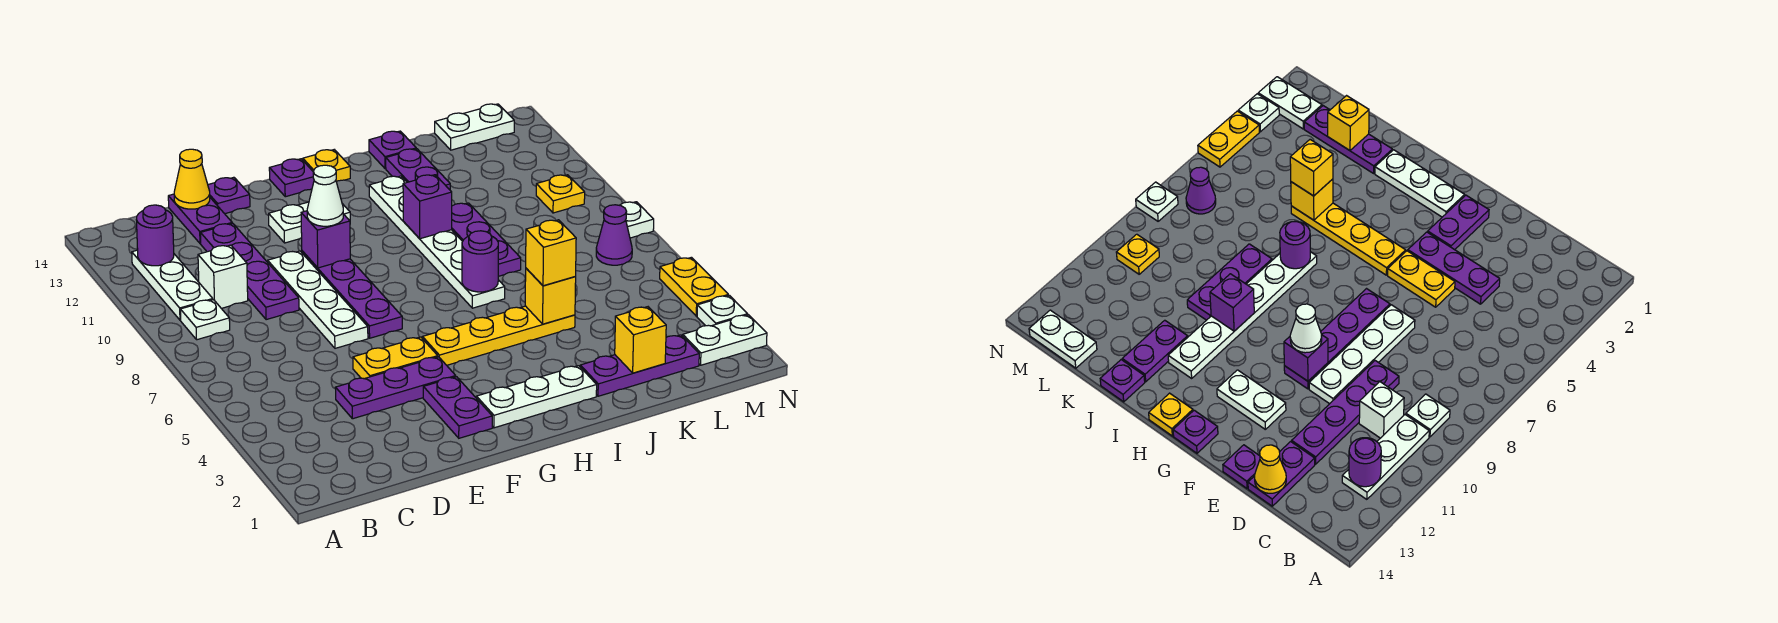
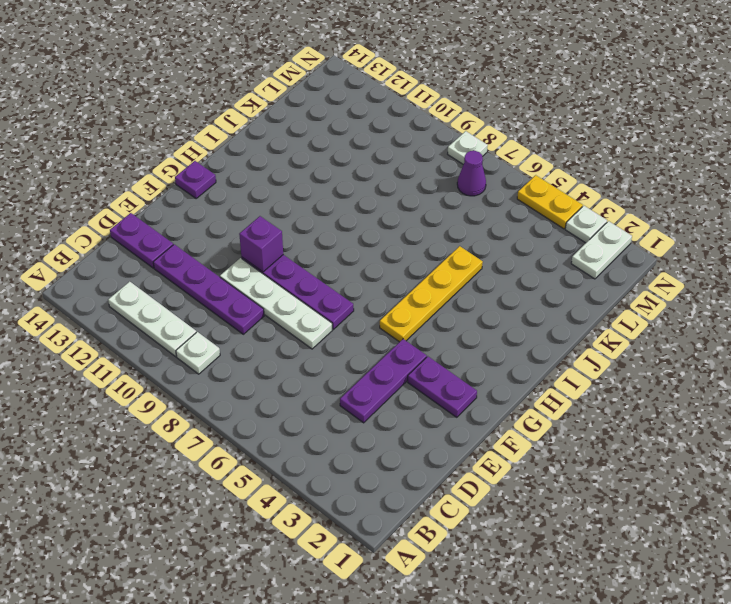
none -> white 1x1 brick [198,245,248,308]
none -> yellow 1x2 plate [353,337,438,379]
none -> purple 1x1 plate [208,177,250,214]
none -> white 1x2 plate [269,202,350,243]

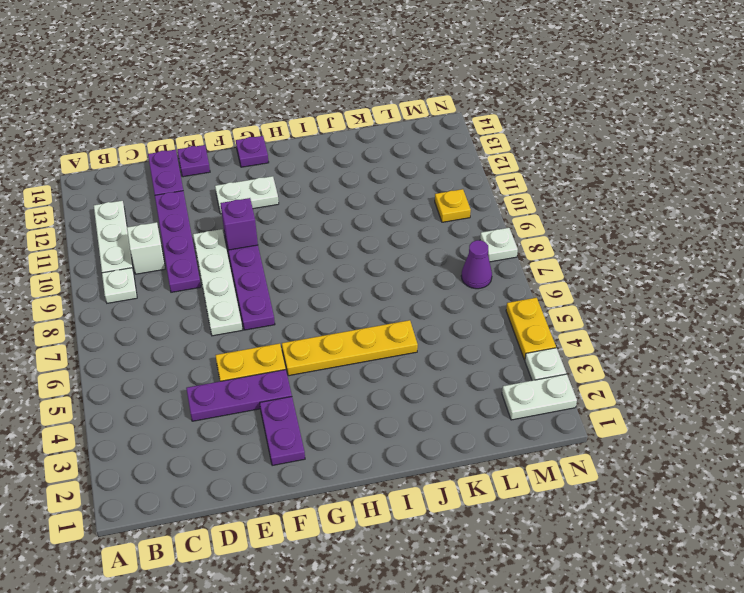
none -> white 1x3 plate [476,366,597,428]
none -> yellow 1x1 plate [303,150,350,182]
none -> white 1x6 plate [369,176,505,308]
none -> purple 1x3 plate [580,335,699,396]

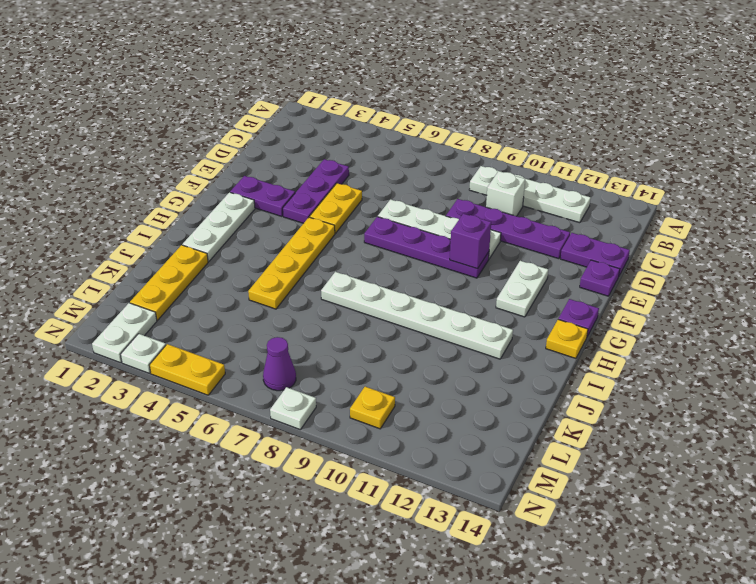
yellow 1x3 plate [130,245,208,320] -> purple 1x3 plate [580,335,699,396]
none -> purple 1x3 plate [452,203,521,276]
none -> purple 1x2 plate [386,149,450,190]
none -> purple 1x1 plate [369,131,416,169]
none -> white 1x2 plate [435,104,514,150]

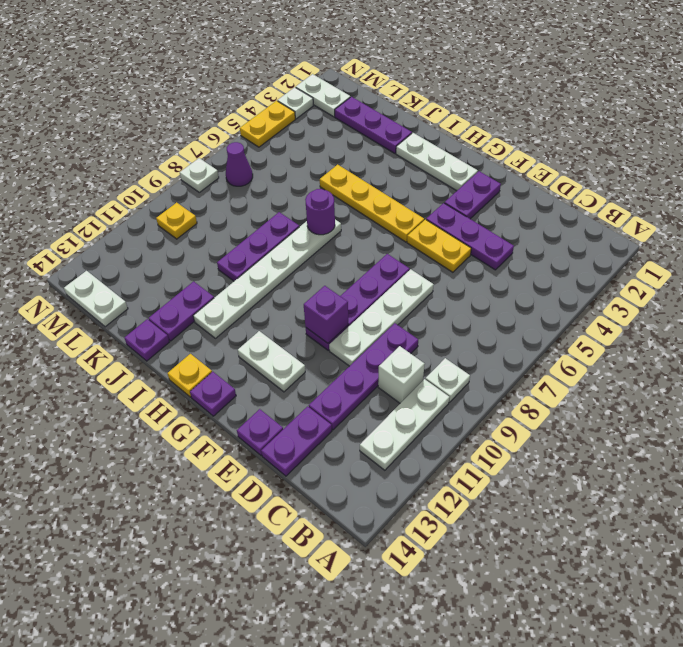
none -> purple 1x1 round brick [136,205,174,266]
none -> yellow 1x1 cone [174,149,210,209]
none -> purple 1x1 brick [403,175,452,239]
none -> yellow 1x1 brick [525,268,576,324]

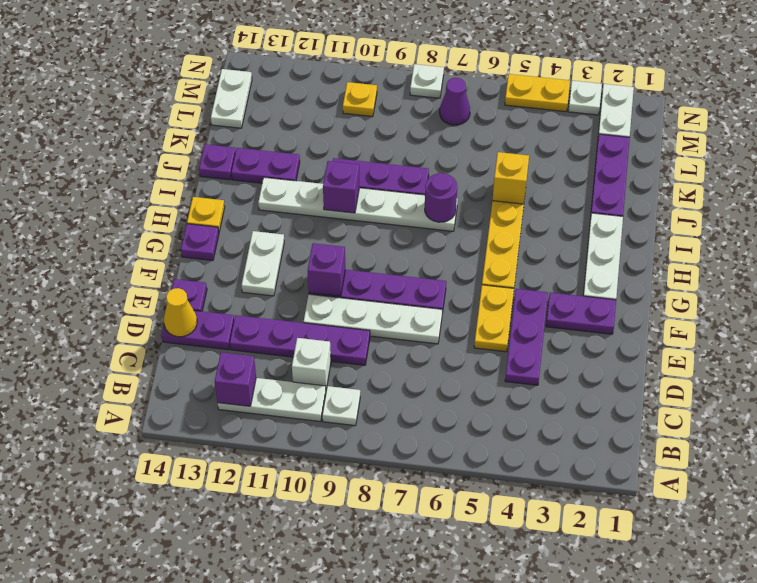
purple 1x1 brick [215,352,256,406] -> purple 1x1 round brick [136,205,174,266]
none -> yellow 1x1 brick [615,307,666,373]
none -> white 1x1 cone [307,165,343,226]
none -> yellow 1x1 brick [526,220,576,286]

